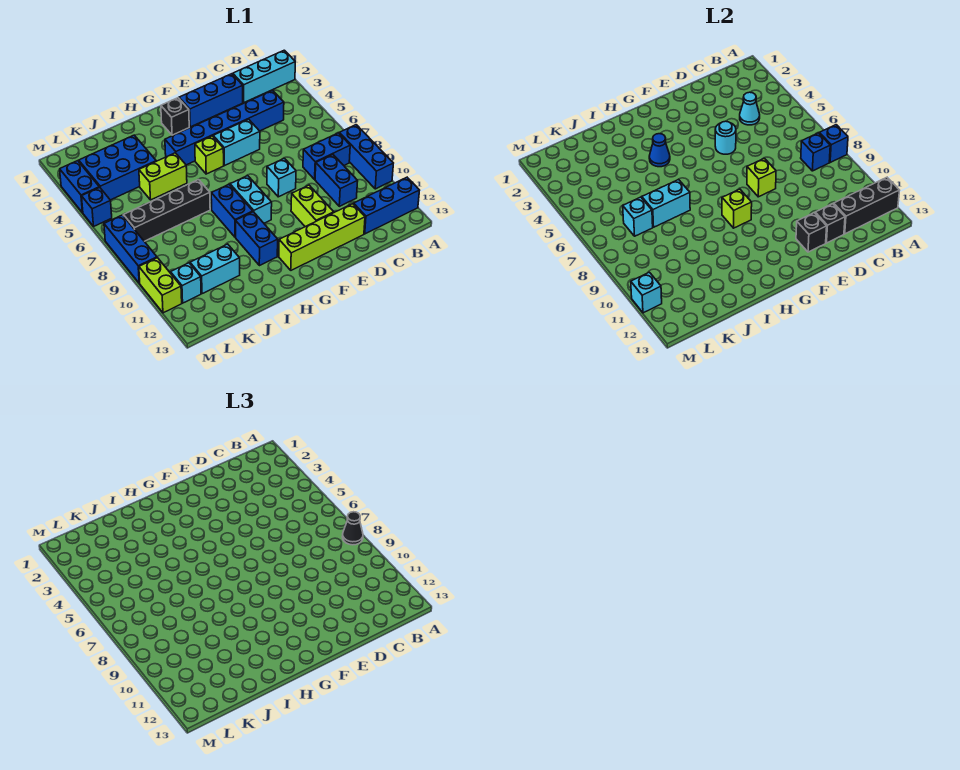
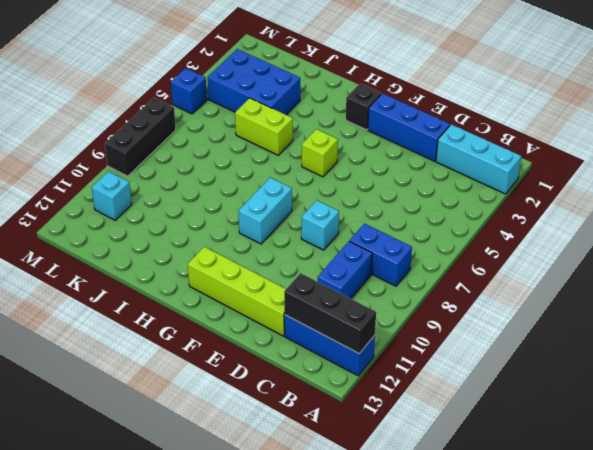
black 1x3 brick [105,98,176,176] -> blue 1x3 brick [104,215,157,283]
none -> blue 1x3 brick [339,125,393,189]
none -> blue 1x6 brick [165,90,284,165]
none -> cyan 1x2 brick [213,119,260,166]
none -> lime 1x2 brick [291,185,334,227]

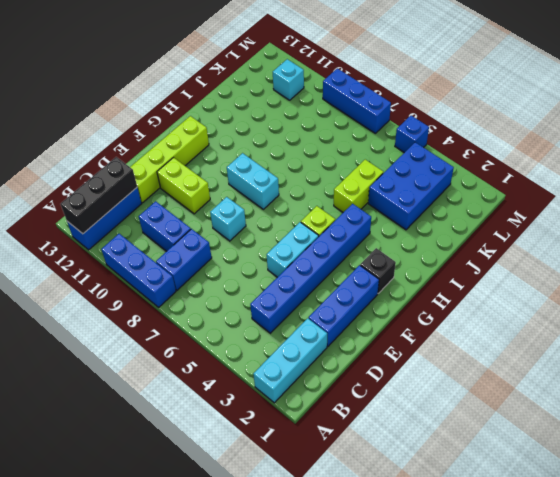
none -> blue 1x2 brick [211,185,253,237]
none -> blue 1x2 brick [235,212,278,266]
none -> black 1x4 brick [123,179,210,241]
none -> cyan 1x2 brick [190,244,240,294]

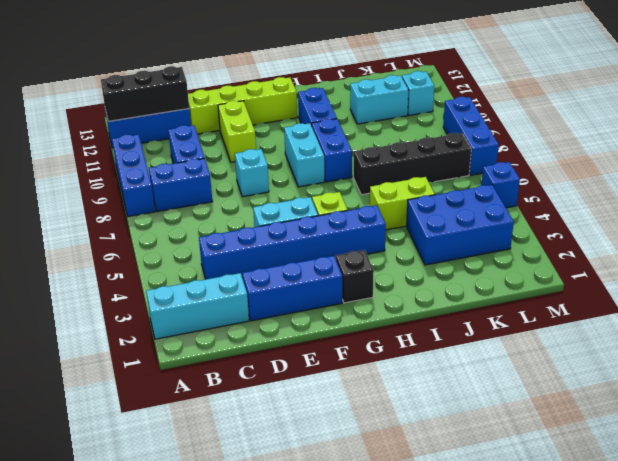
none -> blue 1x2 brick [60,161,99,213]
none -> lime 1x2 brick [139,258,182,313]
none -> blue 1x1 brick [819,125,848,162]
none -> blue 1x1 brick [801,133,830,171]

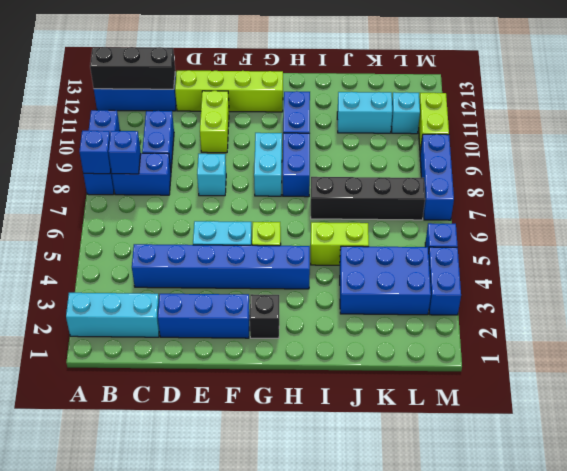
none -> cyan 1x1 cone [740,92,760,125]
none -> black 1x1 brick [815,204,845,243]
none -> cyan 1x1 round brick [715,121,736,154]
none -> lime 1x1 brick [747,158,776,197]

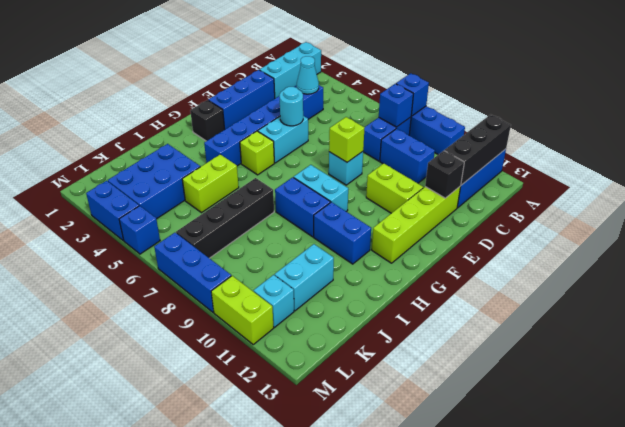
none -> black 1x1 brick [796,213,827,252]
none -> lime 1x1 brick [722,189,752,228]
none -> blue 1x1 cone [649,134,670,167]
none -> cyan 1x2 brick [642,179,690,227]

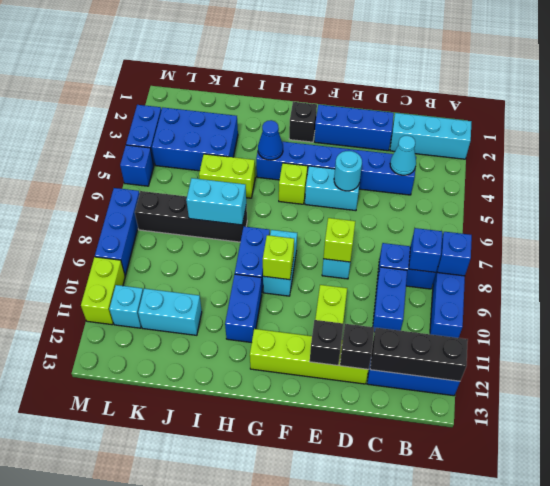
none -> cyan 1x1 brick [623,197,653,236]
none -> cyan 1x1 brick [631,272,662,313]
none -> black 1x1 cone [342,512,363,545]

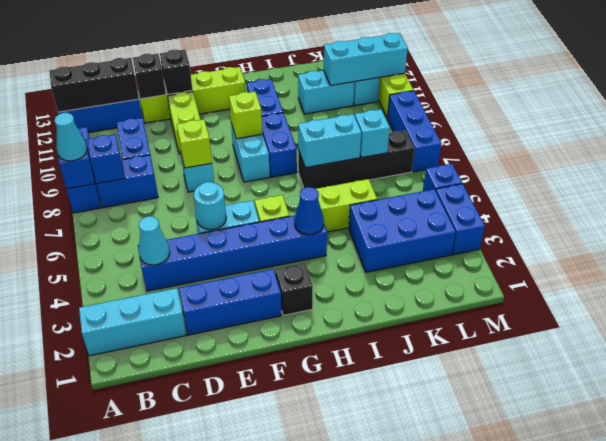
cyan 1x1 cone [54,113,87,161] -> black 1x1 cone [342,512,363,545]
cyan 1x3 brick [324,33,408,86] -> cyan 1x1 brick [631,272,662,313]

